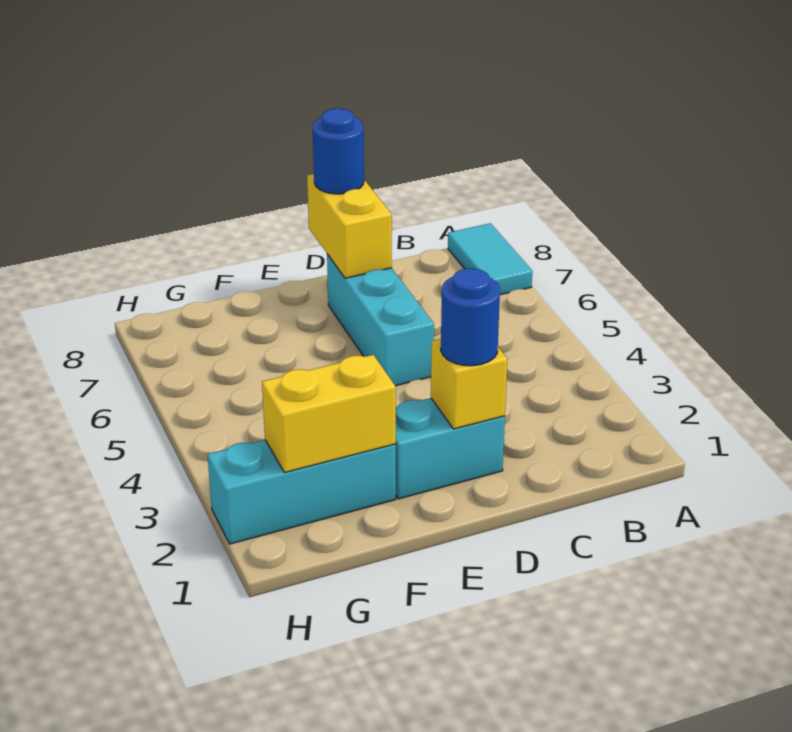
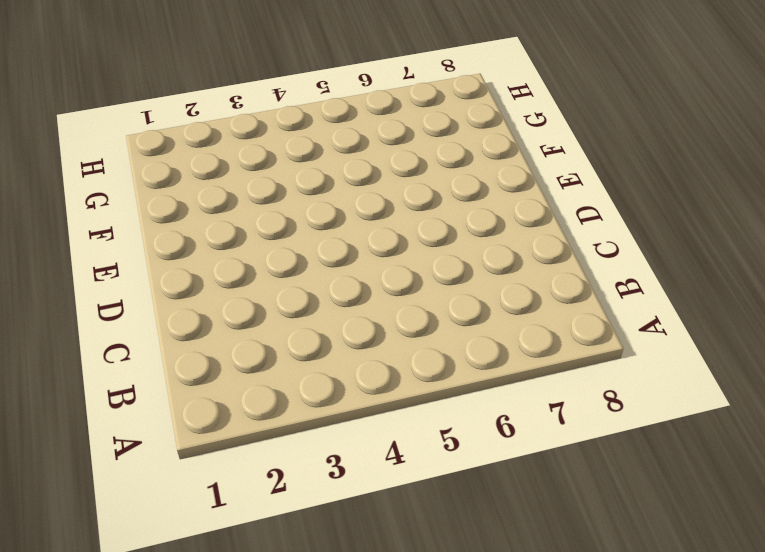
none -> cyan 1x2 tile [448,223,532,295]
none -> cyan 1x2 brick [395,398,505,499]

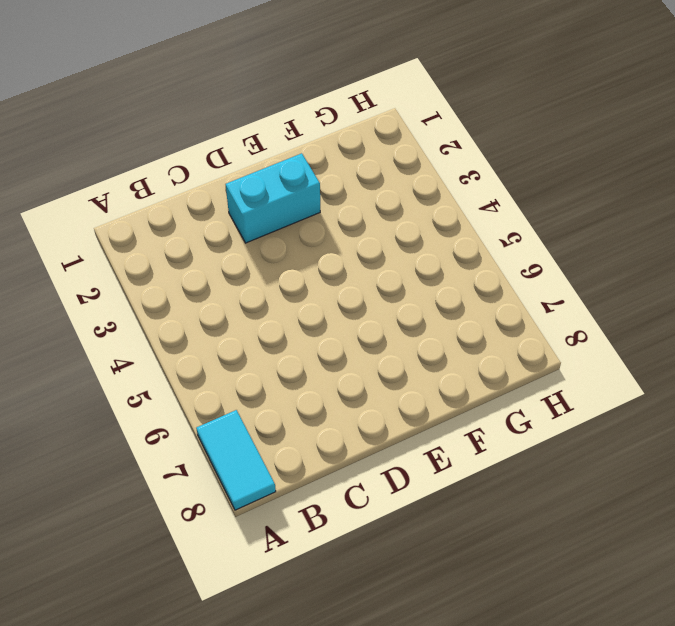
none -> cyan 1x3 brick [327,254,434,386]
none -> cyan 1x3 brick [207,440,396,544]

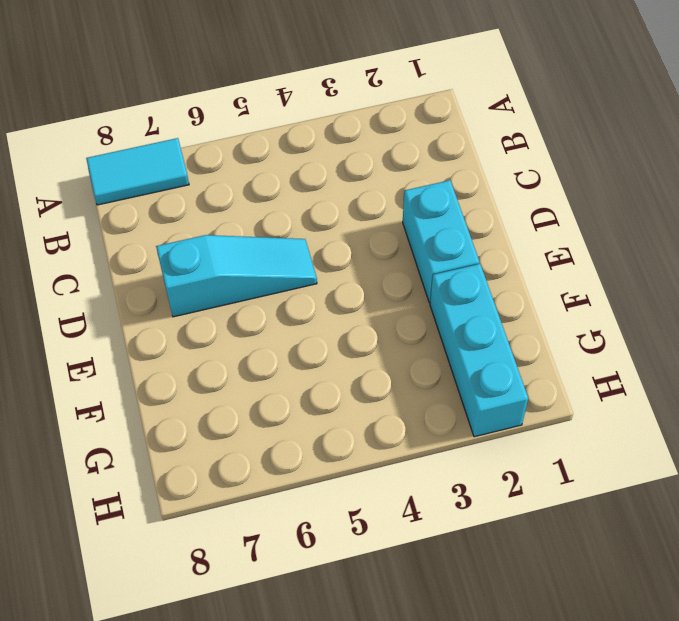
cyan 1x3 slope [156,235,317,317] -> cyan 1x3 brick [327,254,434,386]
none -> yellow 1x1 brick [431,339,507,429]
none -> yellow 1x2 brick [307,174,392,278]

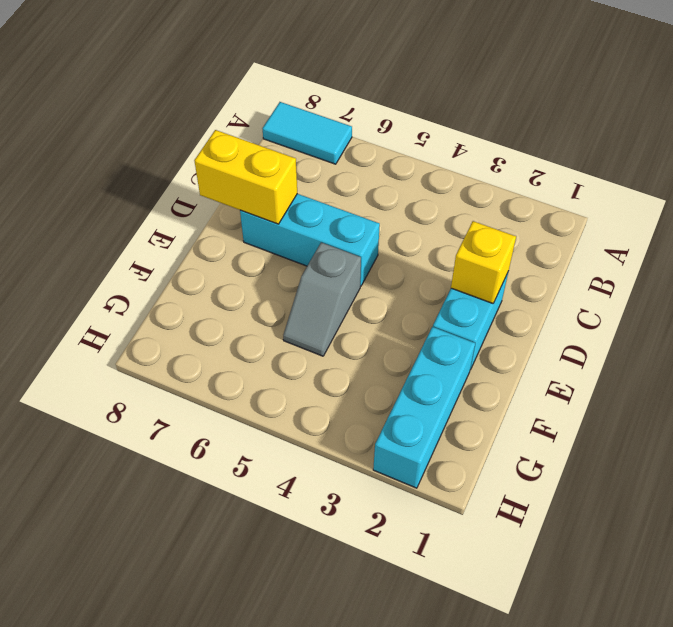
grey 1x2 slope [283,242,361,356] -> none
none -> yellow 1x2 brick [262,355,396,473]
none -> blue 1x1 round brick [441,268,500,366]

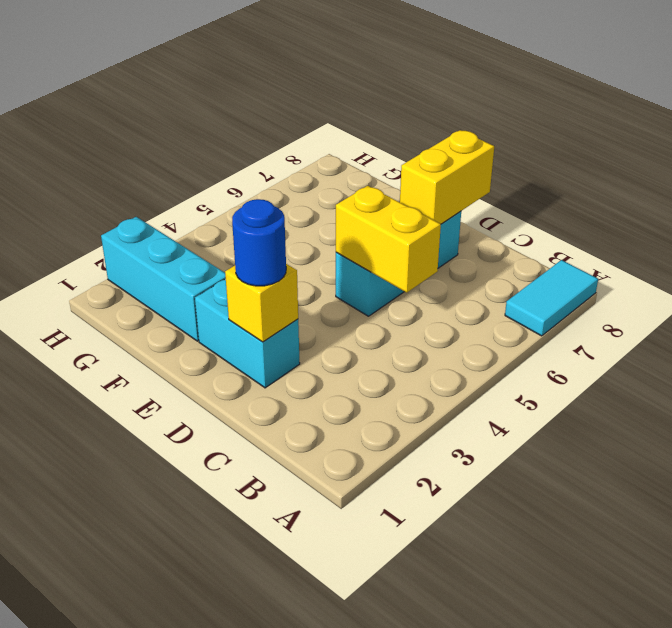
yellow 1x2 brick [336,186,441,293] -> yellow 1x2 brick moved to [262,355,396,473]
none -> blue 1x1 round brick [313,109,364,194]

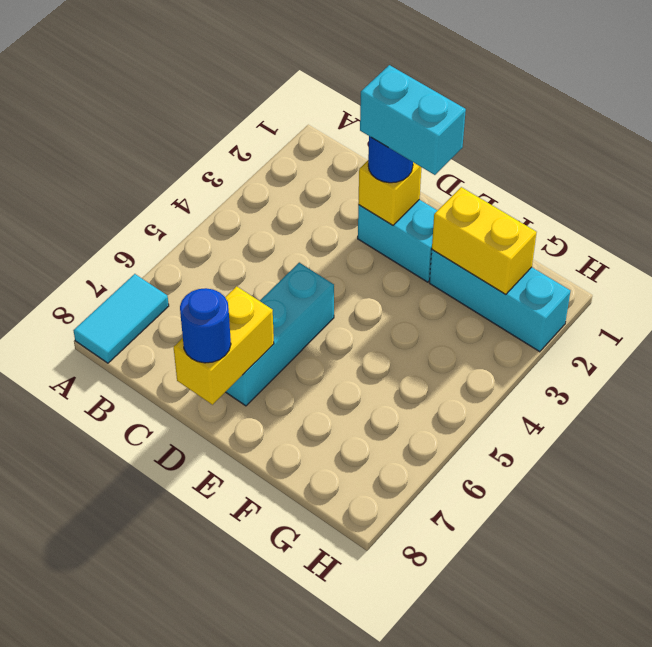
cyan 1x2 brick [360,65,466,175] -> none

